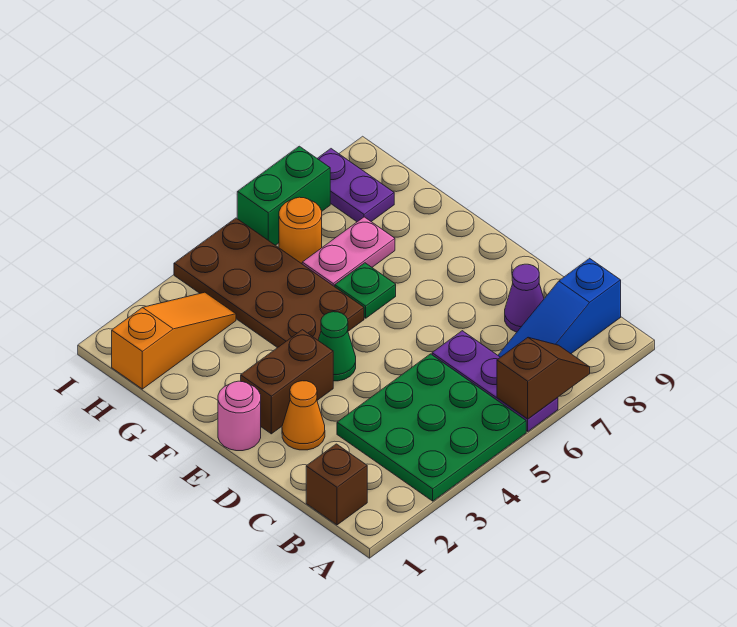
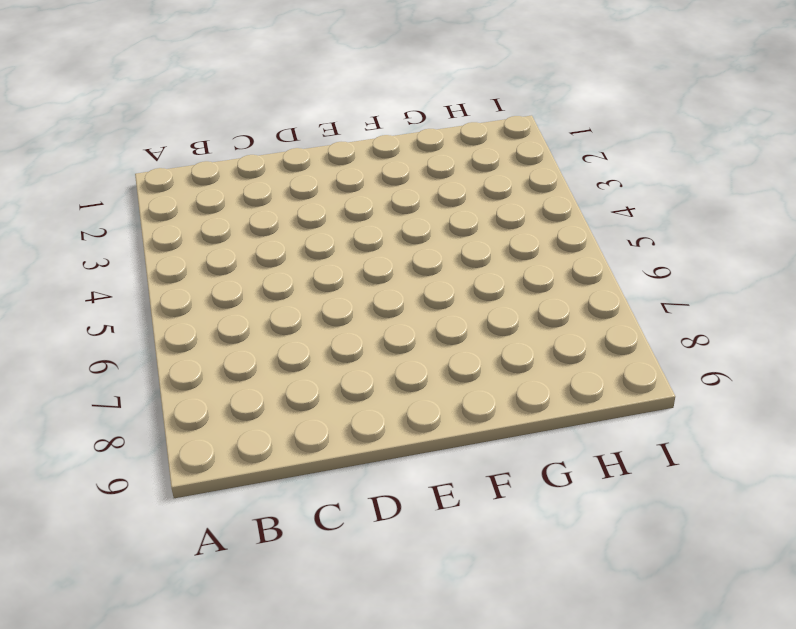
none -> green 3x3 plate [337,354,526,501]
none -> purple 1x3 plate [432,331,558,431]
none -> brown 1x1 brick [306,444,367,525]

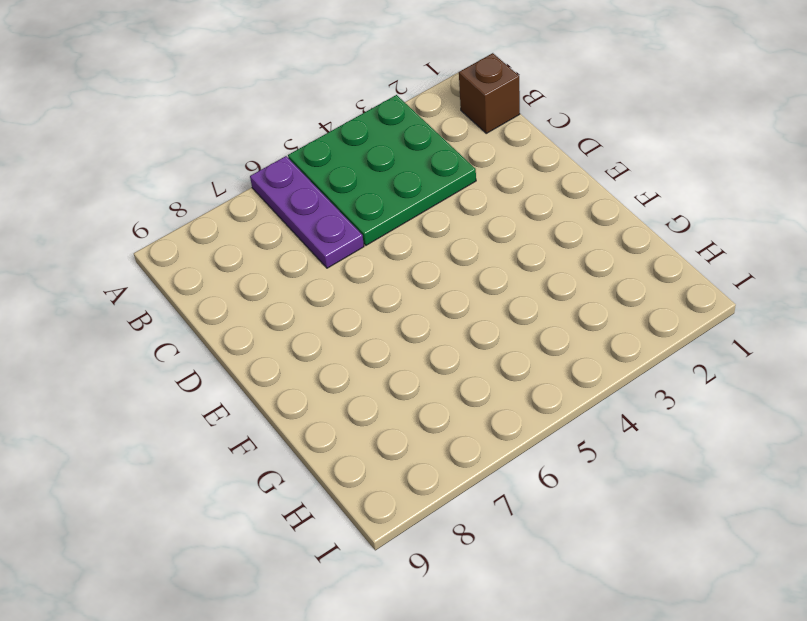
none -> blue 1x3 slope [498,258,621,357]
none -> purple 1x1 cone [505,264,544,332]
none -> orange 1x1 cone [282,381,325,450]

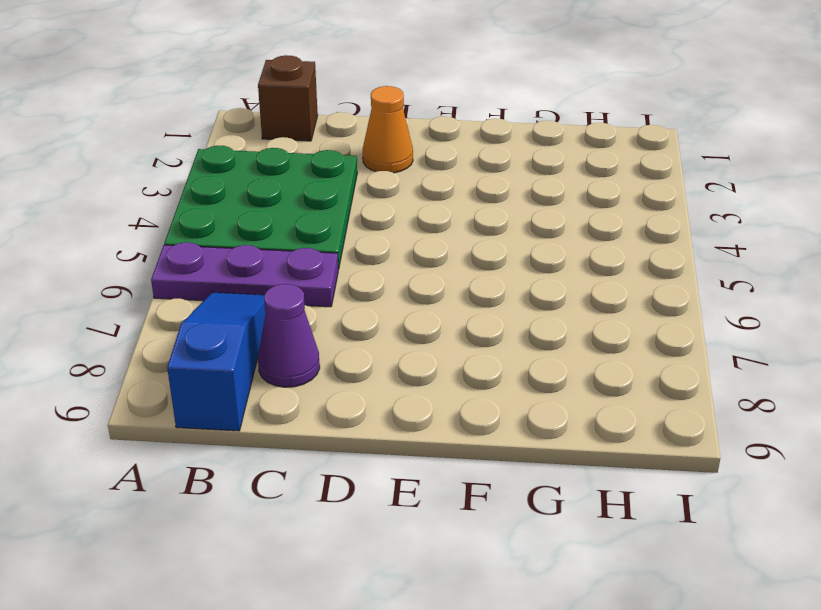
none -> pink 1x1 round brick [218,381,261,451]
none -> brown 1x2 brick [241,330,333,434]
none -> green 1x1 cone [318,312,356,381]

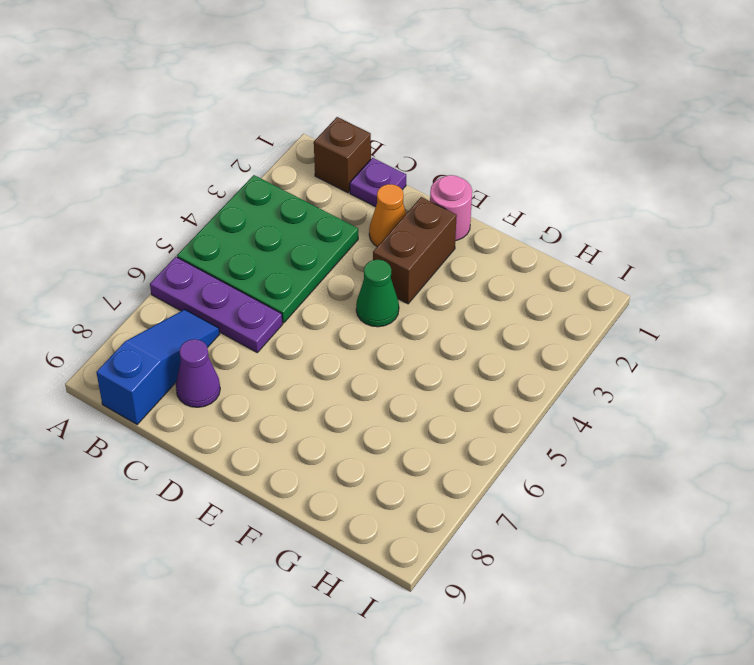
purple 1x1 plate [350,158,406,207] -> none
none -> brown 2x4 plate [174,218,364,348]
none -> green 1x1 plate [335,263,396,318]
none -> pink 1x2 plate [302,217,395,287]

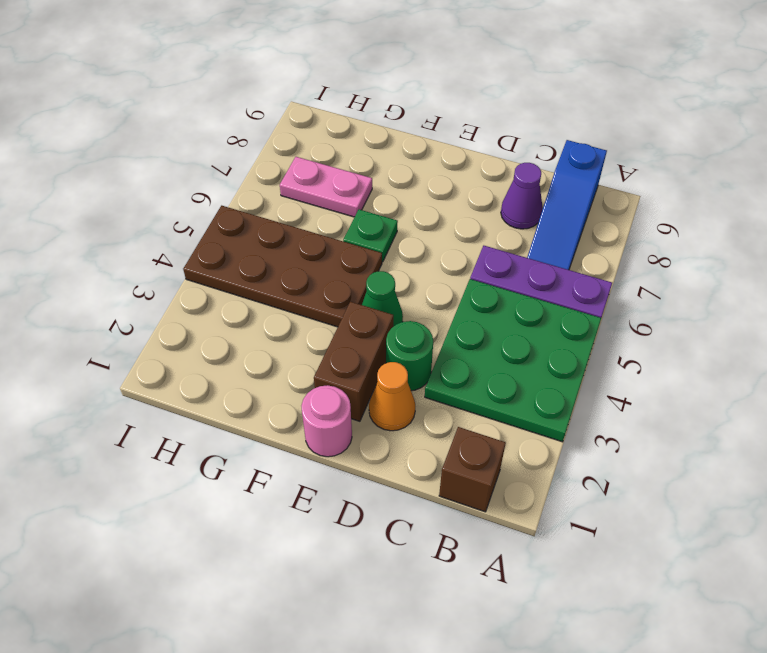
green 1x1 round brick [386,321,433,391] -> none
pink 1x2 plate [280,157,372,217] -> pink 1x2 plate turned to [302,217,395,287]
none -> orange 1x3 slope [112,292,236,389]
none -> orange 1x1 round brick [279,197,322,264]
none -> purple 1x2 plate [317,149,394,222]

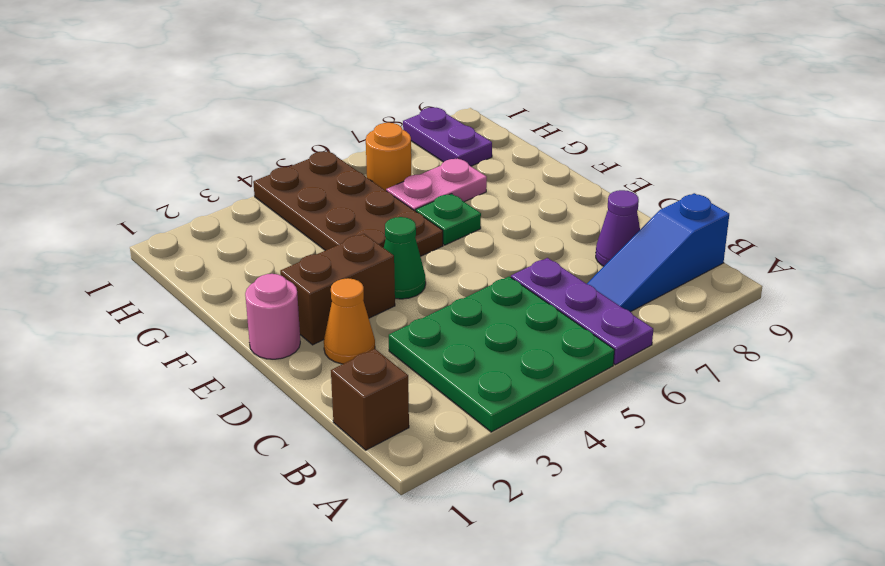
none -> orange 1x3 slope [112,292,236,389]
none -> green 1x2 brick [237,146,330,245]
none -> brown 1x2 slope [497,338,590,419]

